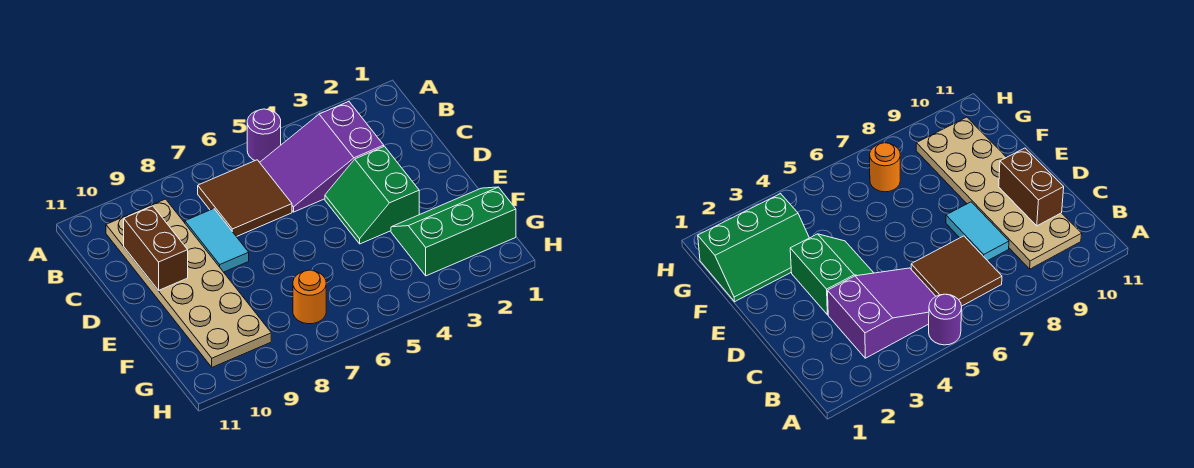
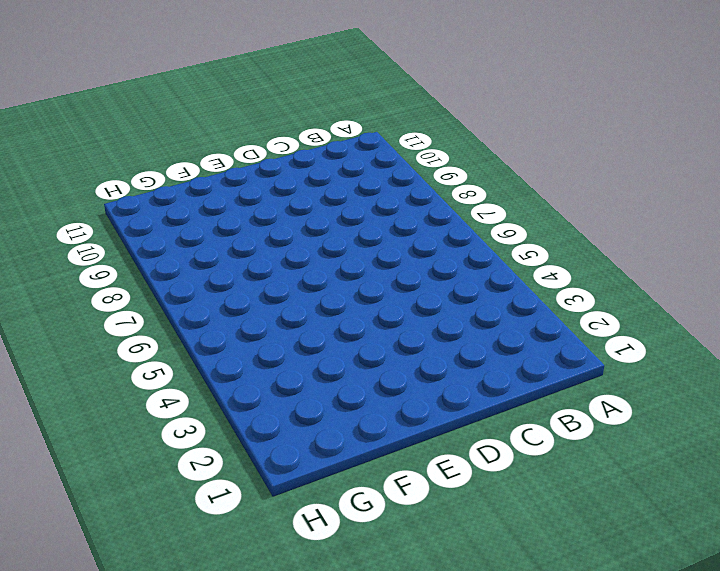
none -> purple 1x1 round brick [247,109,281,162]
none -> purple 2x3 slope [260,102,384,212]

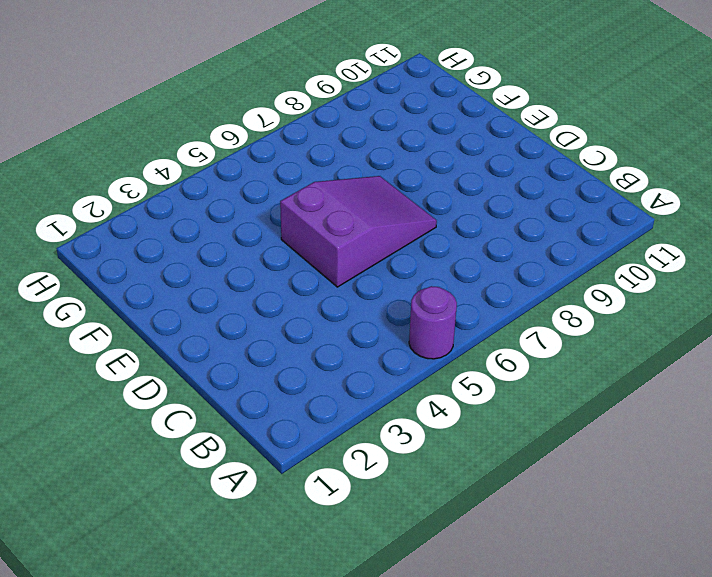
purple 2x3 slope [280,176,437,287] -> purple 2x3 slope moved to [260,102,384,212]
none -> brown 2x2 tile [198,160,292,237]
none -> tan 2x6 plate [106,199,271,367]

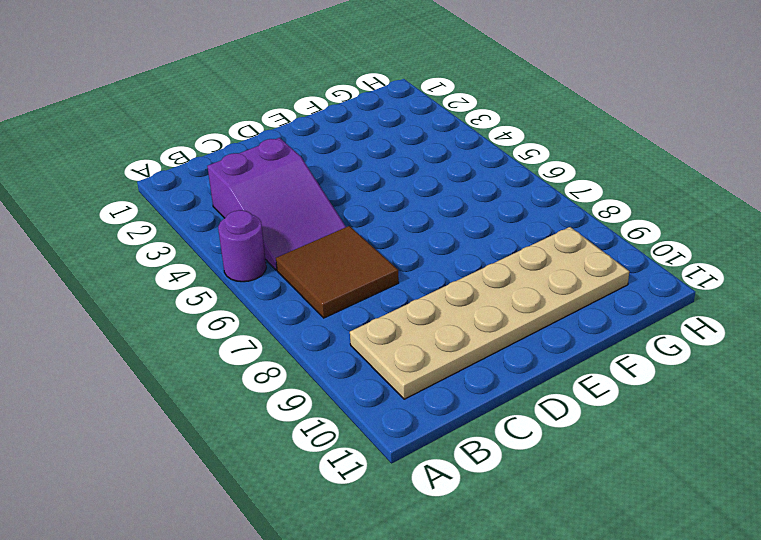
none -> cyan 1x2 tile [185,209,249,272]
none -> green 2x2 slope [325,146,419,244]

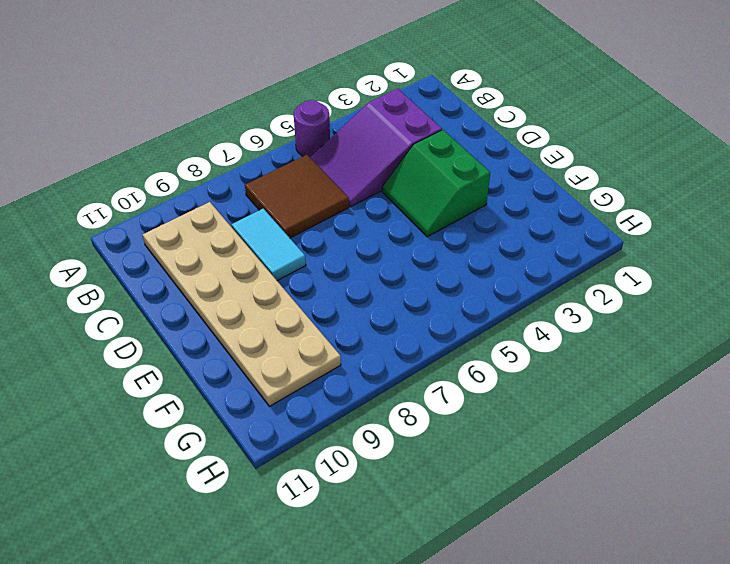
none -> green 2x3 slope [391,187,516,276]
none -> orange 1x1 round brick [293,270,326,324]

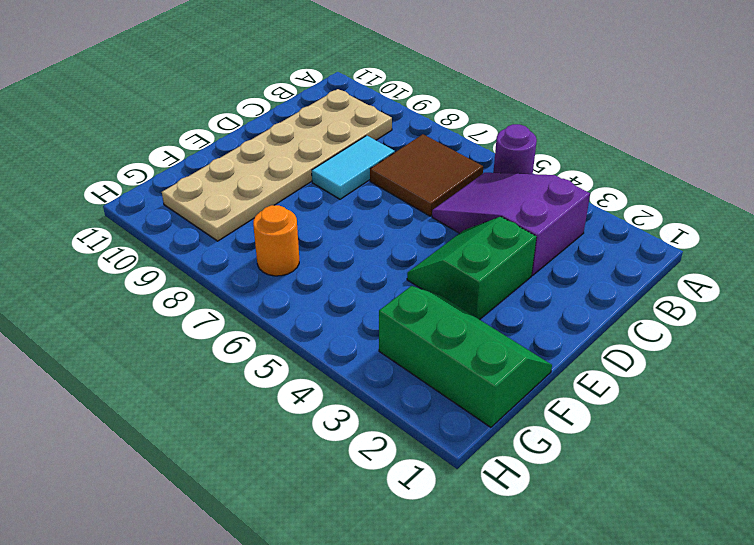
none -> brown 1x2 brick [124,206,188,291]

